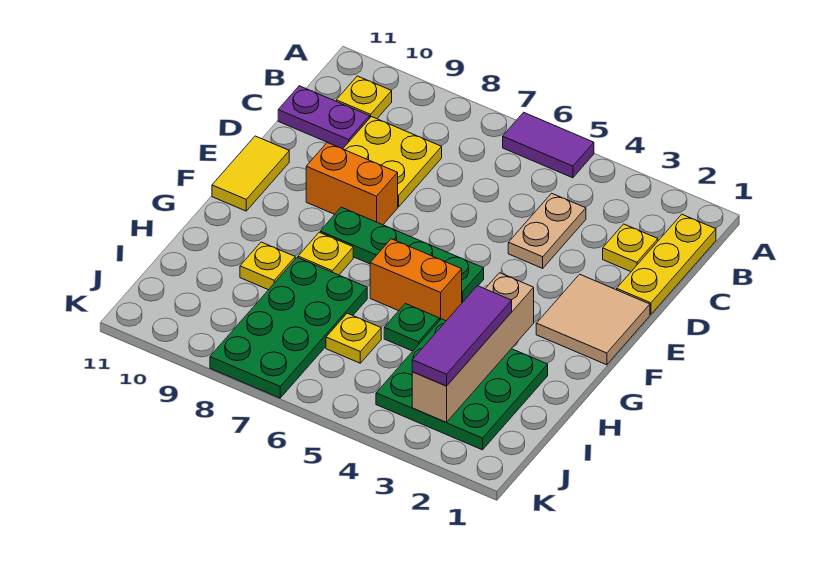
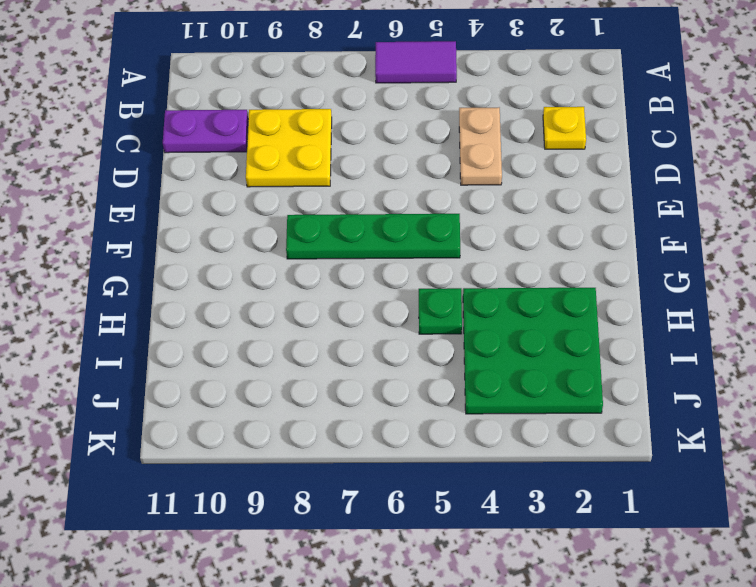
none -> yellow 1x3 plate [617,214,716,315]
none -> yellow 1x1 plate [336,76,392,119]
none -> tan 2x2 tile [536,274,650,365]

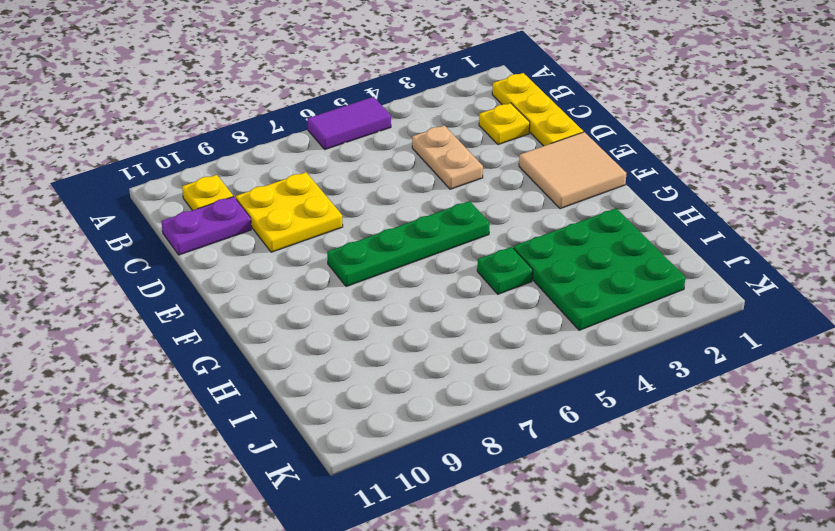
none -> orange 1x2 brick [306,143,398,225]
none -> yellow 1x2 tile [212,136,289,211]
none -> orange 1x2 brick [370,239,462,321]

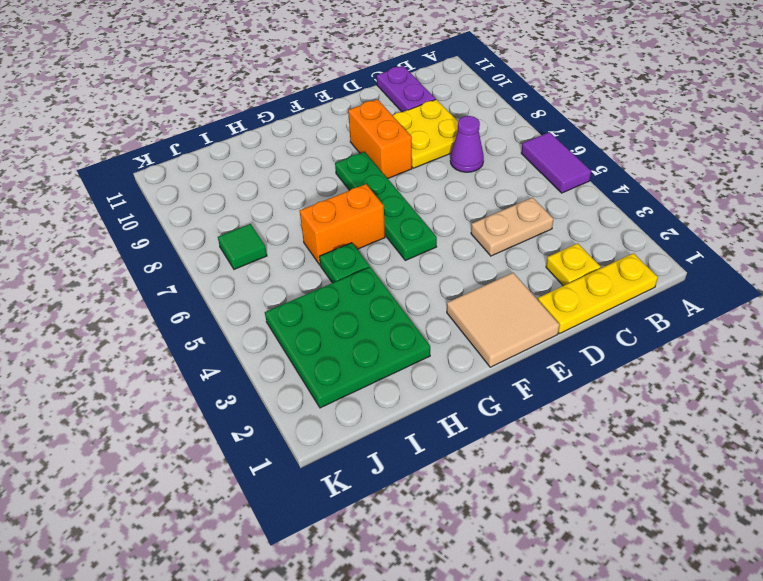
purple 1x1 cone [450,116,484,172] -> none
orange 1x2 brick [300,184,385,265] -> orange 1x2 brick turned to [370,239,462,321]
green 1x1 tile [218,224,267,269] -> green 2x4 plate [210,258,367,398]
none -> yellow 1x1 plate [336,76,392,119]
none -> yellow 1x2 tile [212,136,289,211]
none -> yellow 1x1 plate [298,232,353,275]

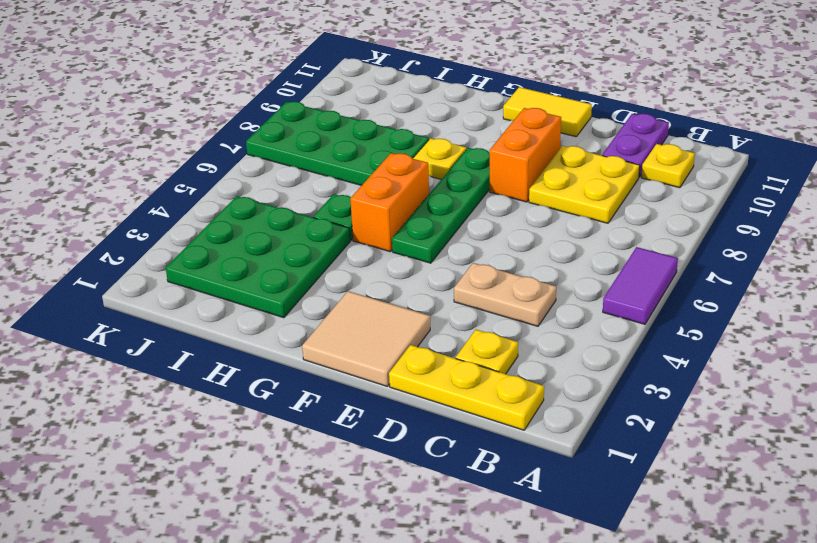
none -> yellow 1x1 plate [240,242,295,290]
none -> yellow 1x1 plate [326,313,381,363]
none -> tan 1x4 brick [412,273,534,422]

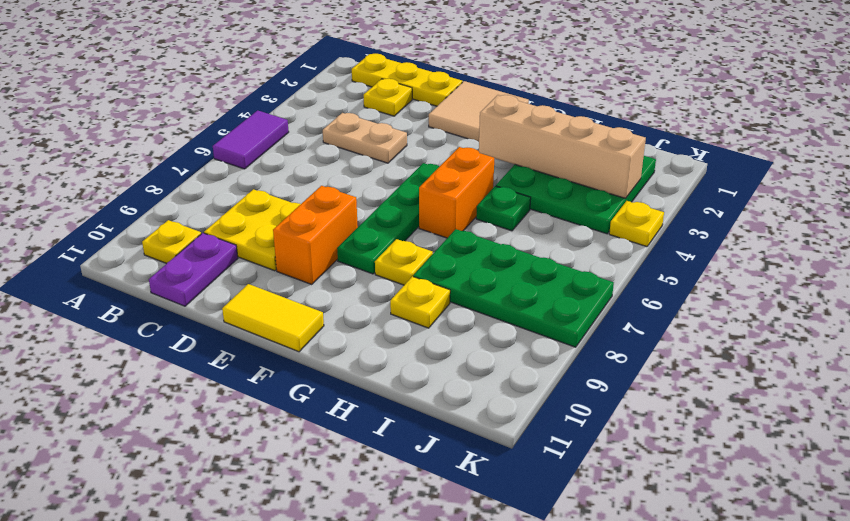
yellow 1x1 plate [609,201,664,247] -> yellow 1x1 plate moved to [326,313,381,363]
none -> purple 1x3 tile [412,286,512,386]

